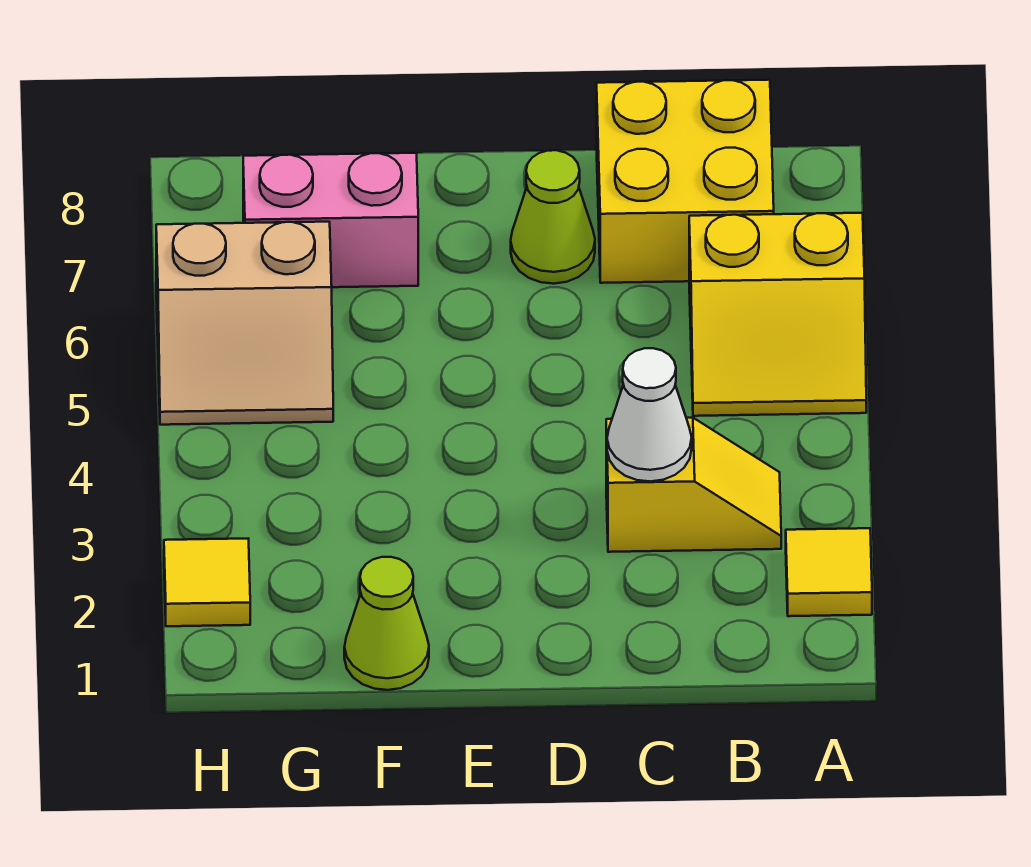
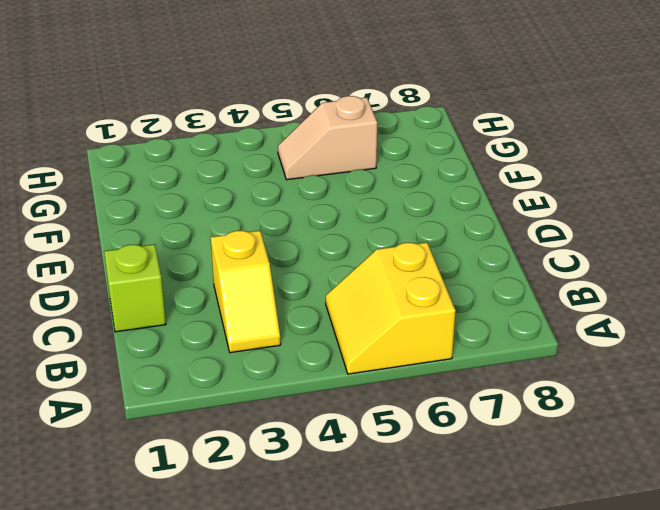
lime 1x1 brick [104,244,166,332] -> none
tan 1x2 slope [278,96,377,180] -> tan 2x2 slope [156,222,333,425]
none -> yellow 1x1 tile [786,528,872,616]
none -> yellow 2x2 brick [597,80,774,283]

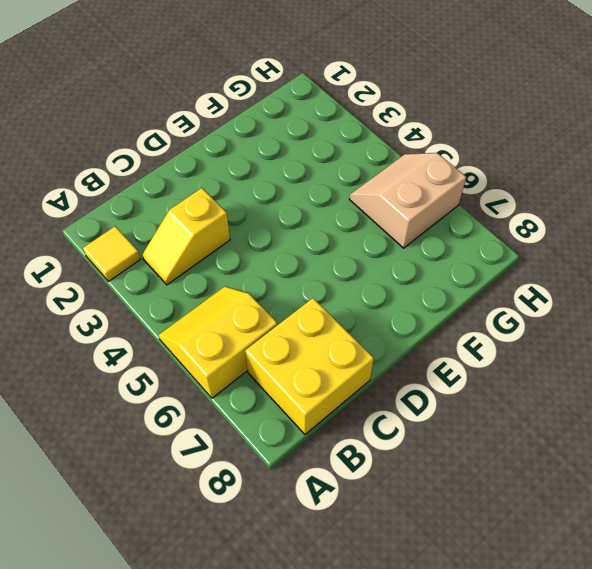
none -> lime 1x1 cone [511,150,595,284]
none -> lime 1x1 cone [344,557,429,690]

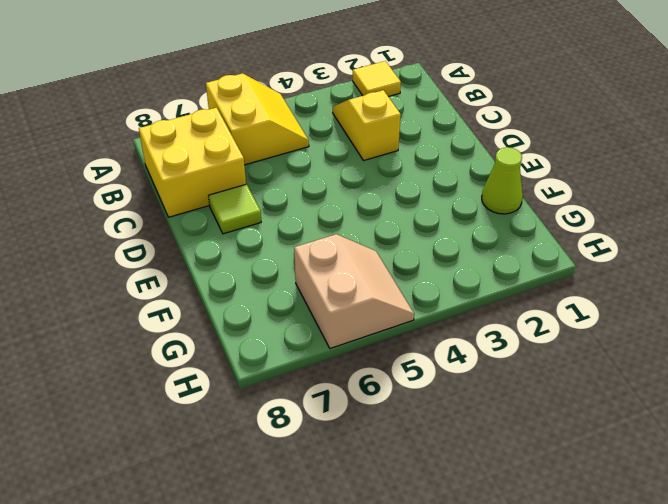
lime 1x1 tile [208,184,261,234] -> lime 1x1 cone [511,150,595,284]
none -> pink 1x2 brick [243,153,418,287]
none -> yellow 1x1 tile [164,539,250,626]

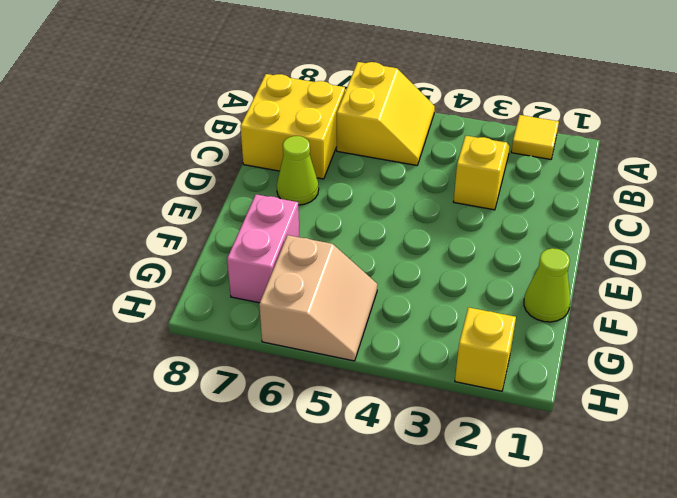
yellow 1x1 brick [455,307,516,391] -> yellow 1x1 tile [164,539,250,626]
none -> white 1x1 cone [607,348,692,482]

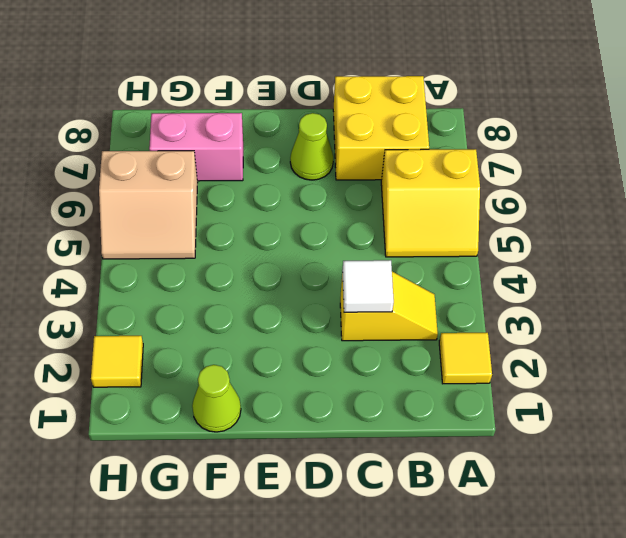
white 1x1 tile [342,260,394,312] -> white 1x1 cone [607,348,692,482]

